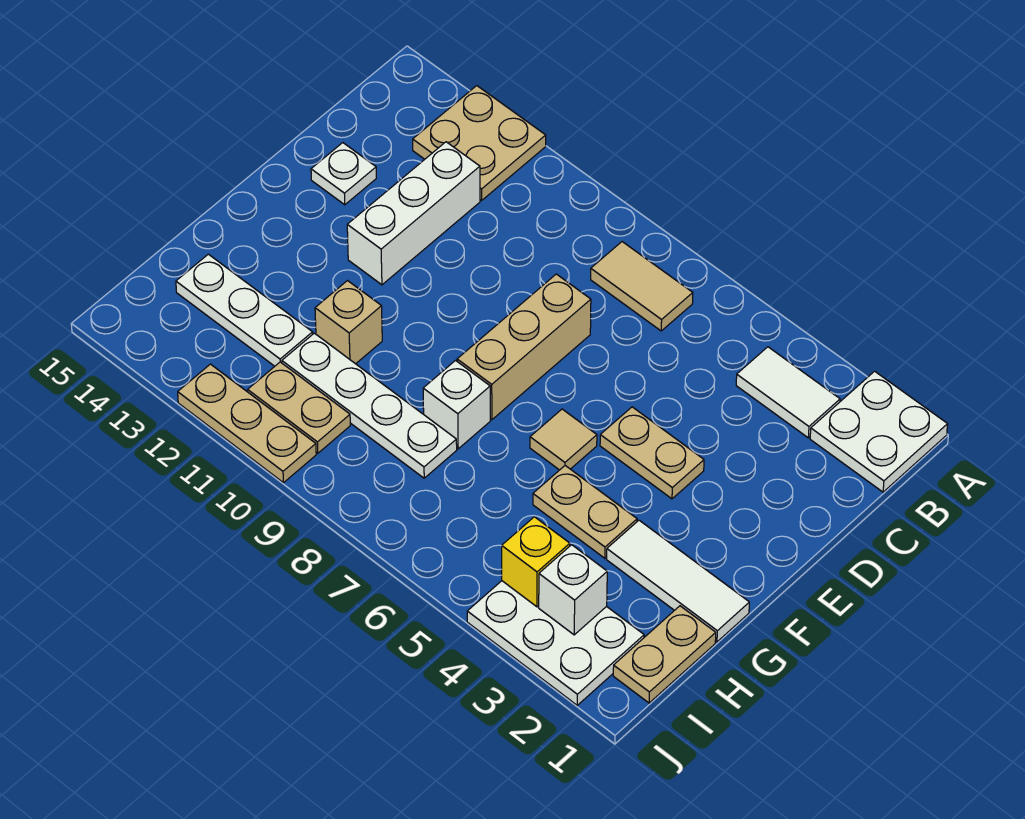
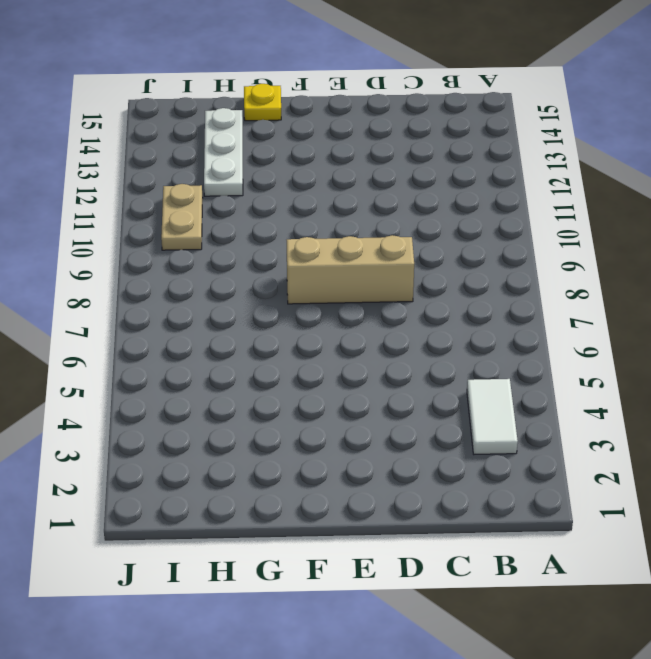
yellow 1x1 plate [244,84,281,121] -> none
none -> white 2x2 plate [810,371,948,492]
none -> tan 2x2 plate [413,86,546,200]
none -> tan 1x2 tile [591,242,693,331]

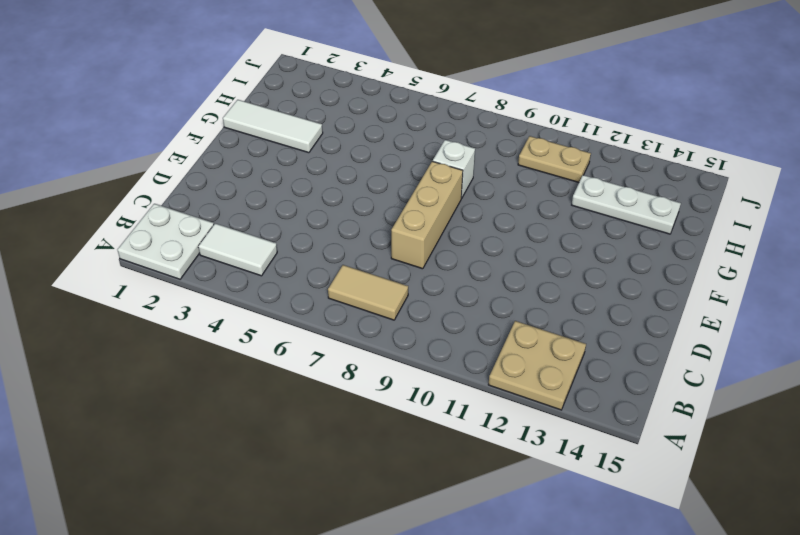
none -> white 1x3 brick [347,142,480,285]
none -> white 1x1 plate [311,143,376,205]
none -> tan 1x2 plate [600,407,704,499]

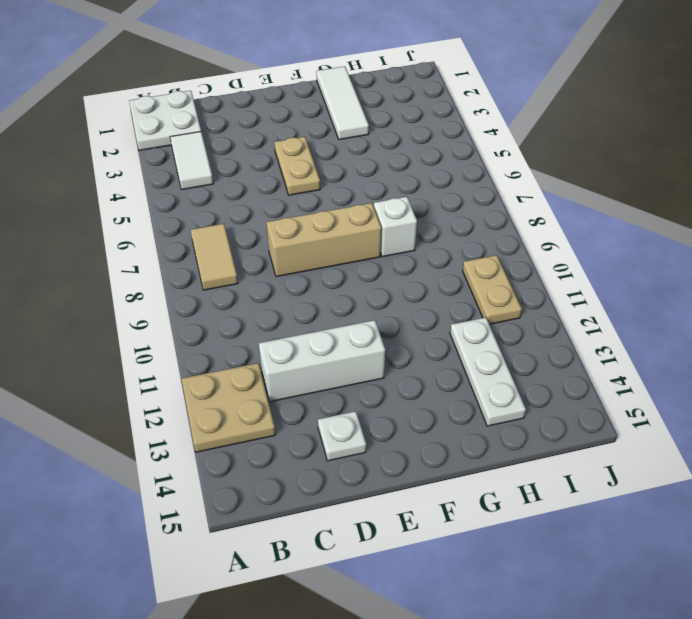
none -> tan 1x1 tile [530,409,597,470]
none -> tan 1x2 plate [533,466,637,558]
none -> tan 1x1 brick [315,281,382,364]

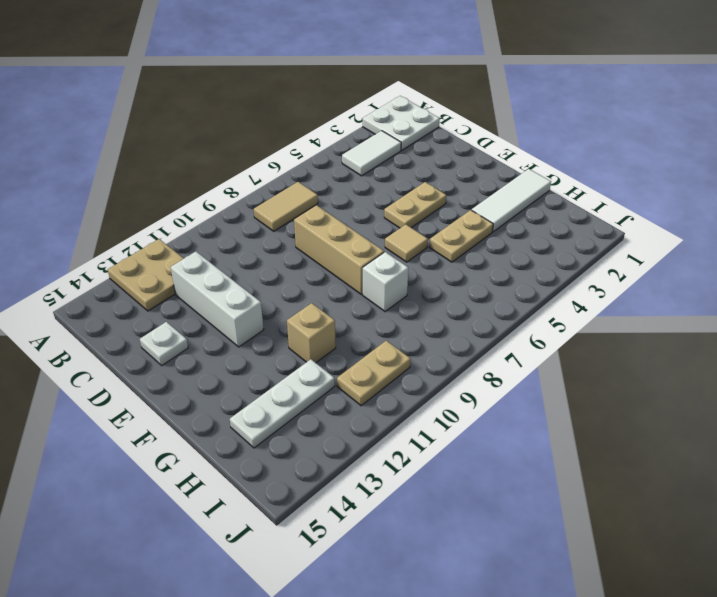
none -> tan 1x2 plate [613,606,716,703]
none -> white 1x4 plate [282,333,457,478]
none -> white 2x3 plate [467,581,644,705]

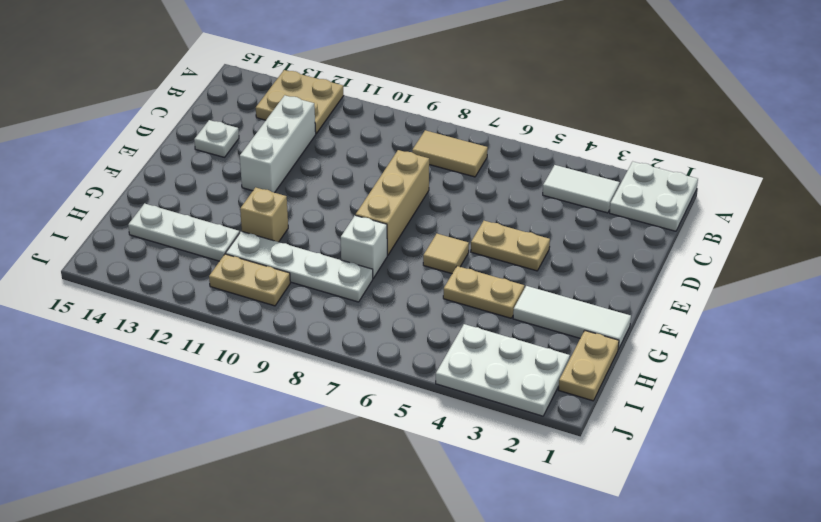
none -> tan 1x3 plate [178,364,316,483]
none -> white 1x1 brick [539,545,607,635]
none -> yellow 1x1 brick [502,517,570,607]

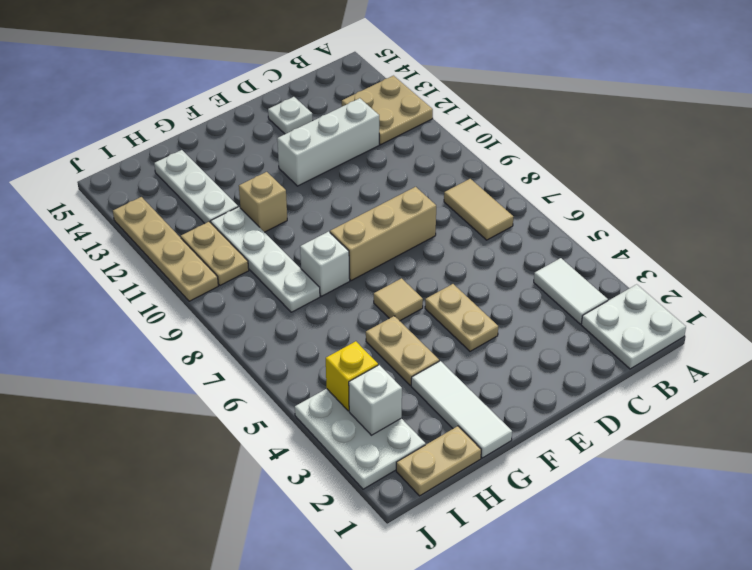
tan 1x4 plate [113,197,218,301] -> tan 1x3 plate [178,364,316,483]

